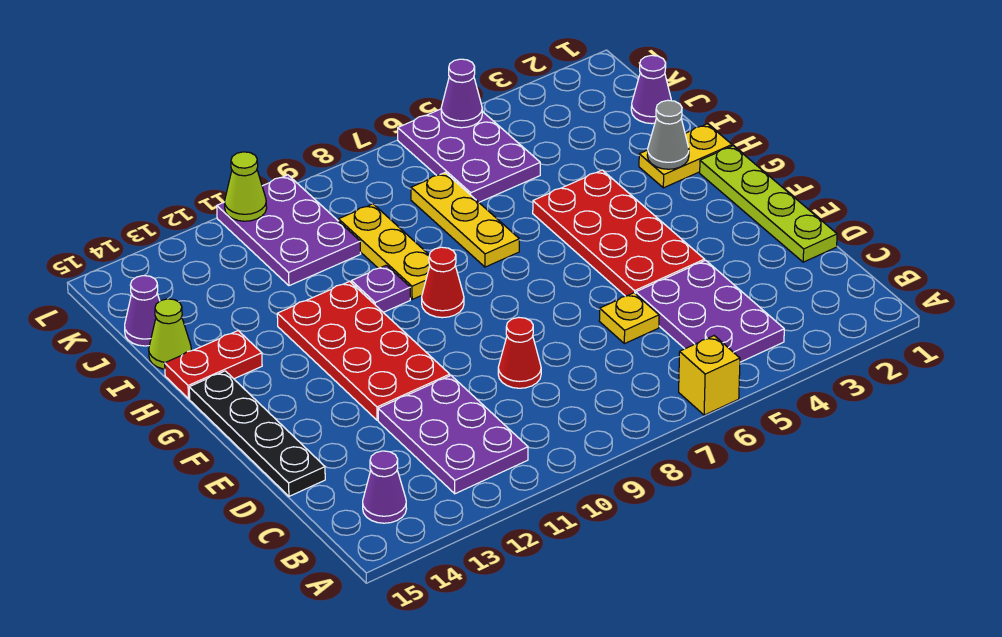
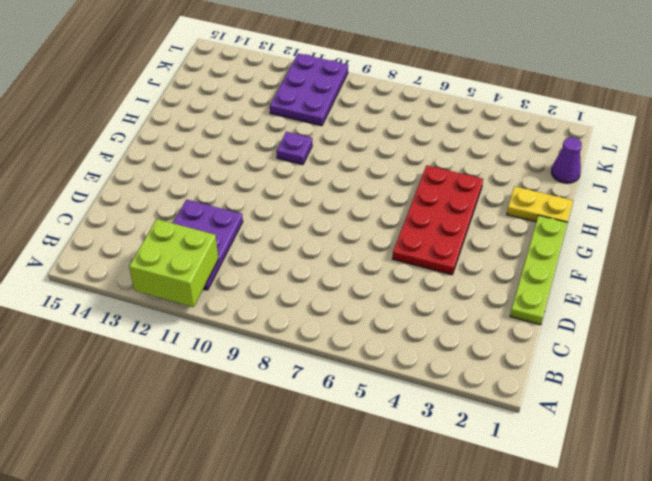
lime 2x2 brick [129,219,218,307] -> none
none -> yellow 1x1 brick [679,336,740,415]
none -> purple 2x3 plate [636,260,784,362]
none -> purple 1x1 cone [363,451,406,523]

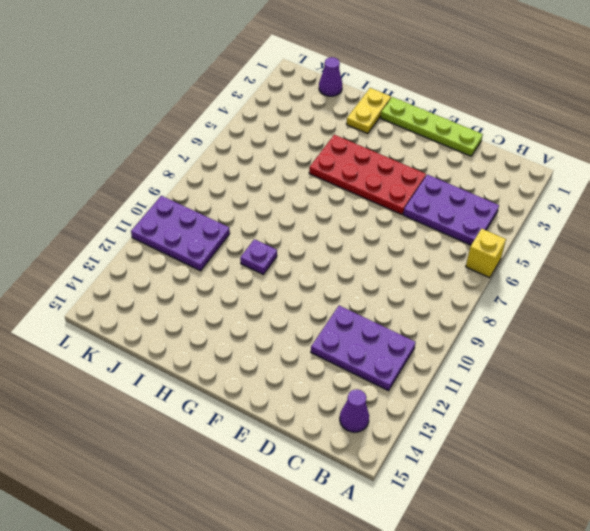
none -> yellow 1x1 plate [599,293,659,344]
none -> red 1x1 cone [498,317,541,388]
none -> black 1x4 plate [189,371,325,496]

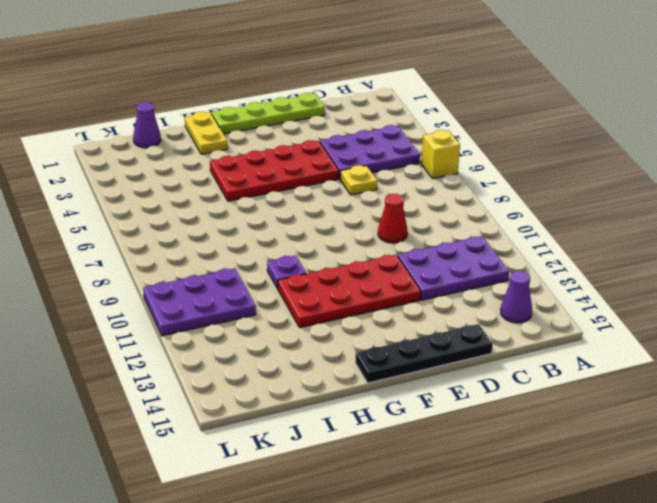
none -> red 1x1 cone [422,247,464,318]
none -> yellow 1x3 plate [411,173,519,267]
none -> yellow 1x3 plate [339,204,430,299]

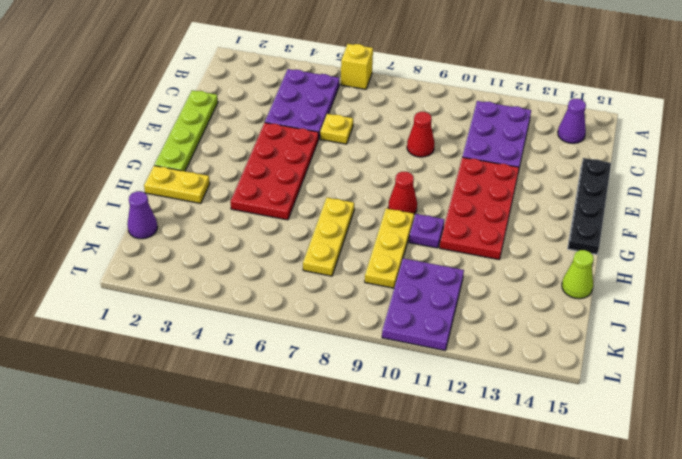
none -> red 1x2 plate [165,331,262,399]
none -> purple 2x3 plate [398,109,540,202]
none -> purple 1x1 cone [125,276,160,346]

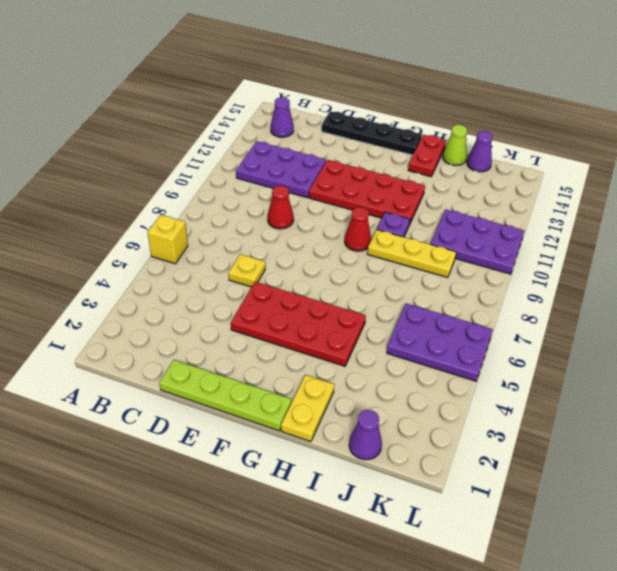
none -> purple 2x3 plate [636,260,784,362]
none -> yellow 1x3 plate [411,173,519,267]
none -> grey 1x1 cone [647,100,689,169]

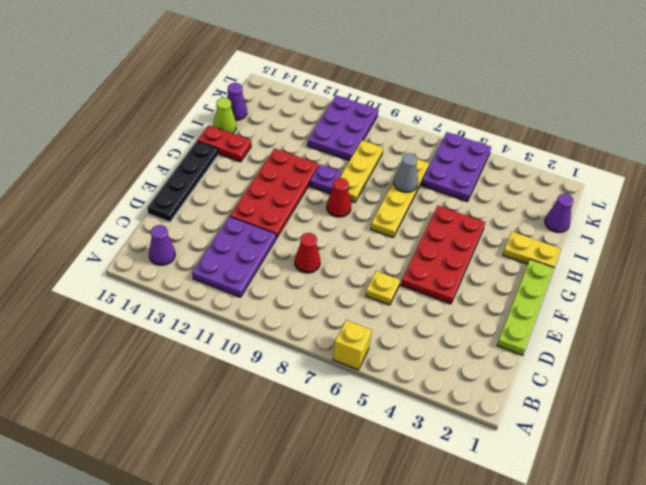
yellow 1x4 plate [371,159,429,238] -> yellow 1x3 plate [411,173,519,267]
grey 1x1 cone [394,153,418,192] -> grey 1x1 cone moved to [647,100,689,169]
none -> purple 2x3 plate [636,260,784,362]
none -> purple 1x1 cone [441,59,482,128]
none -> lime 1x1 cone [225,152,267,221]

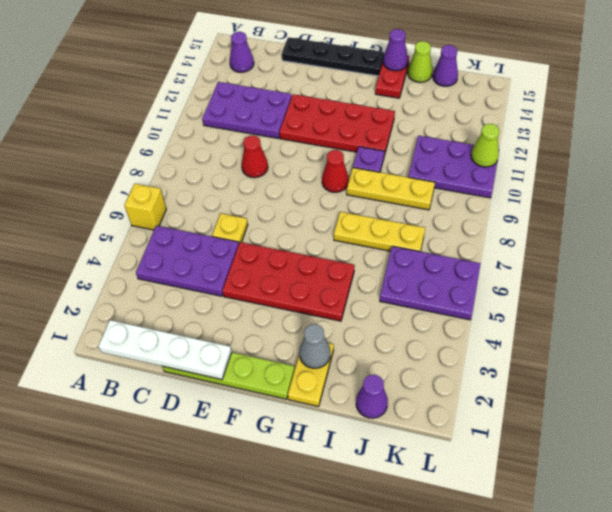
white 1x4 plate [98,320,232,380] -> none
purple 1x1 cone [383,29,408,71] -> purple 1x1 cone moved to [441,59,482,128]

